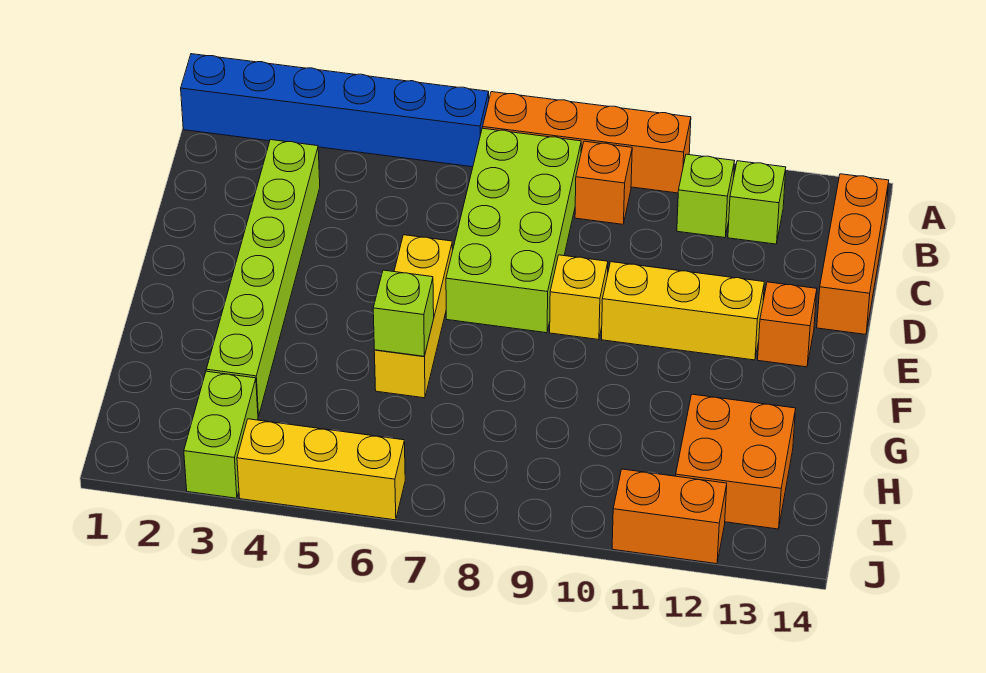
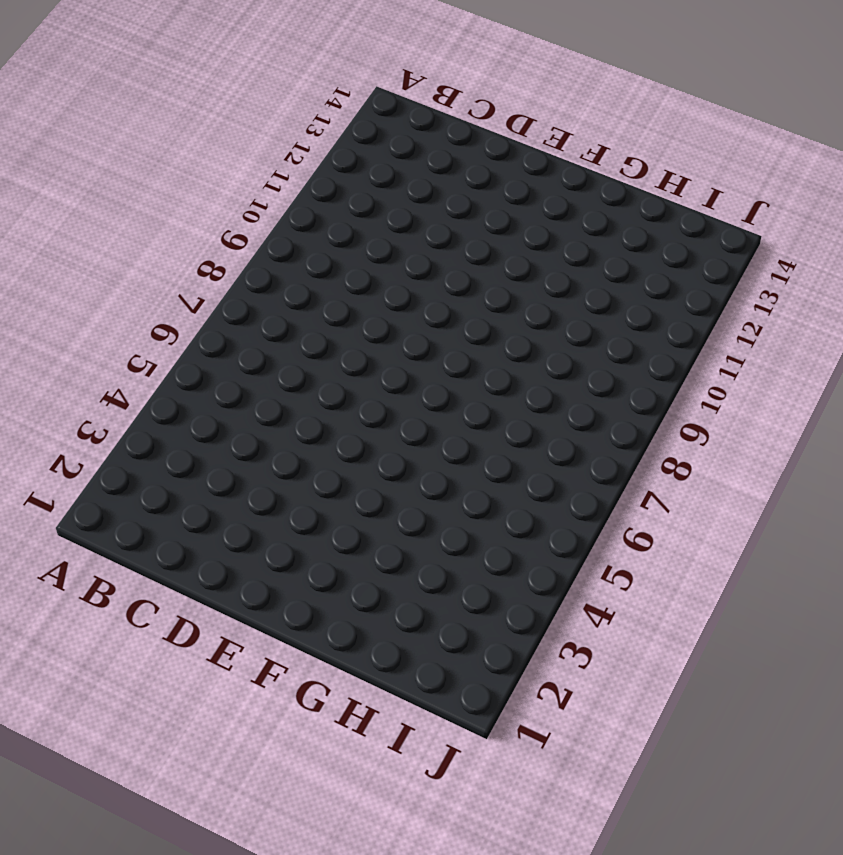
none -> blue 1x6 brick [181,54,489,167]
none -> orange 1x4 brick [483,92,691,193]
none -> lime 2x4 brick [446,128,581,333]

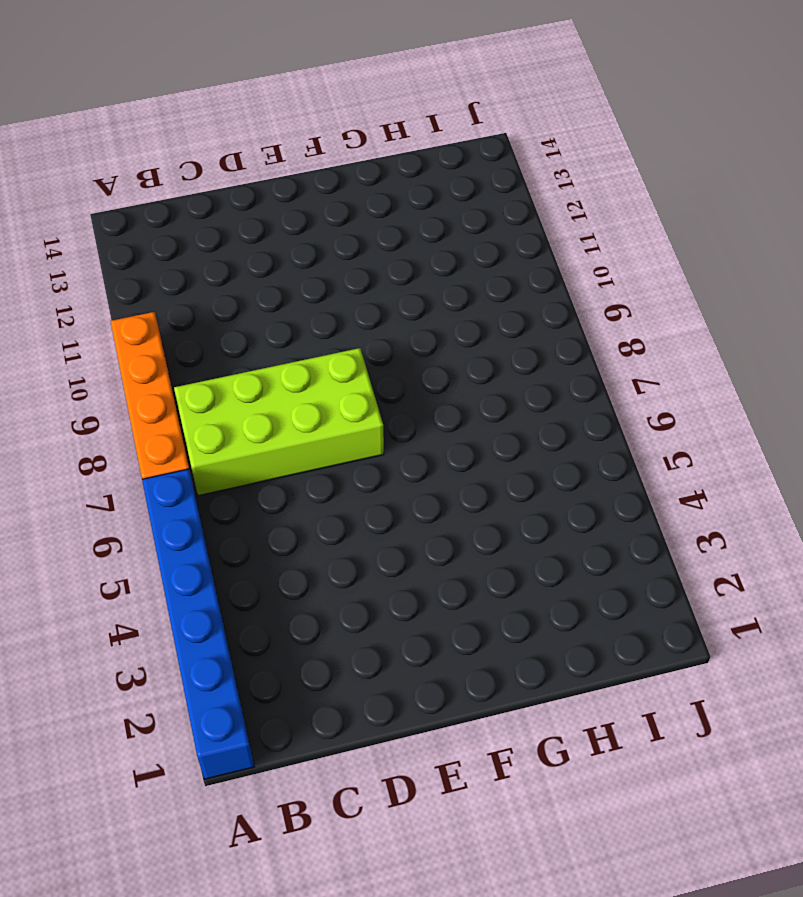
none -> orange 1x1 brick [575,141,632,224]
none -> lime 1x1 brick [677,154,734,238]
none -> lime 1x1 brick [728,161,786,244]

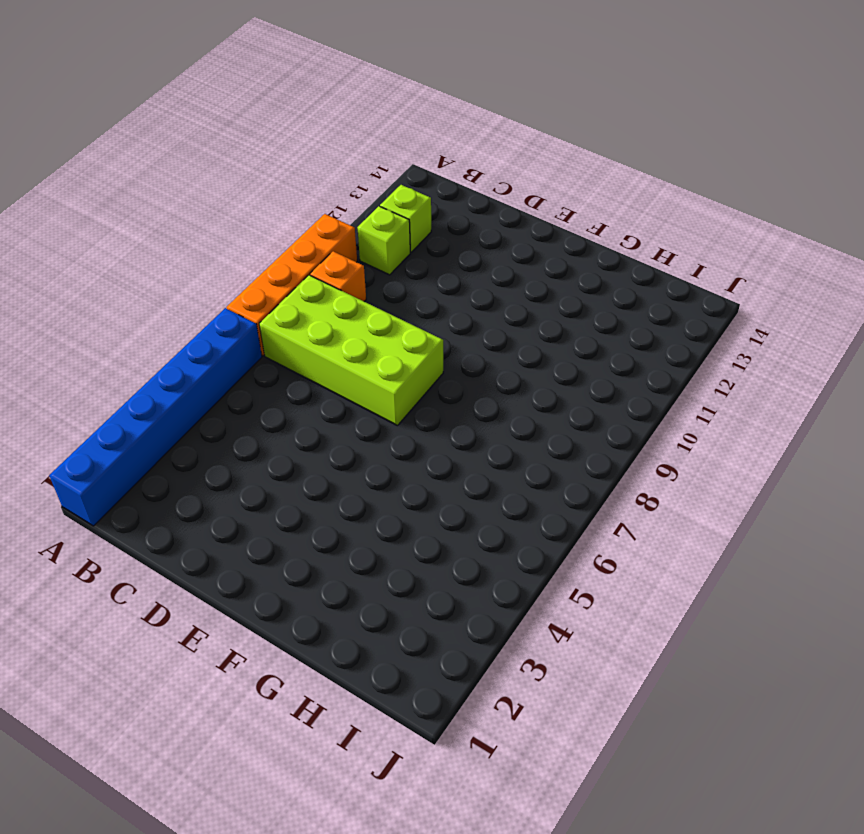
none -> orange 1x3 brick [817,174,889,334]
none -> lime 1x6 brick [206,140,320,417]
none -> yellow 1x3 brick [374,235,453,398]

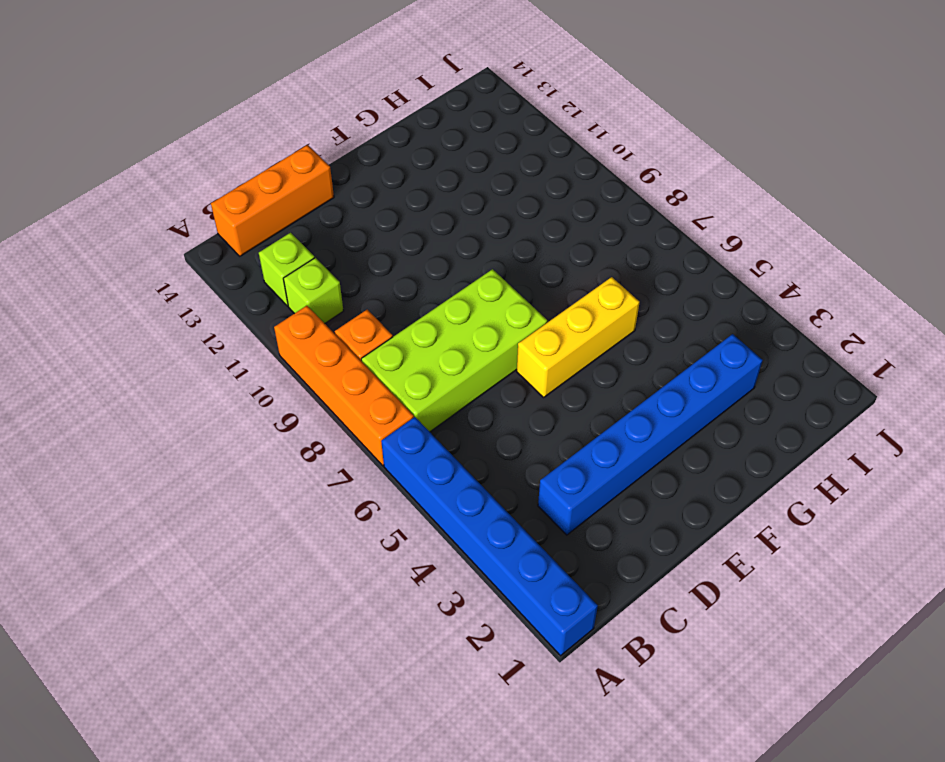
blue 1x6 brick [538,334,763,535] -> lime 1x6 brick [206,140,320,417]
none -> yellow 1x1 brick [550,255,608,340]
none -> yellow 1x3 brick [601,262,764,360]
none -> orange 1x1 brick [758,282,817,367]

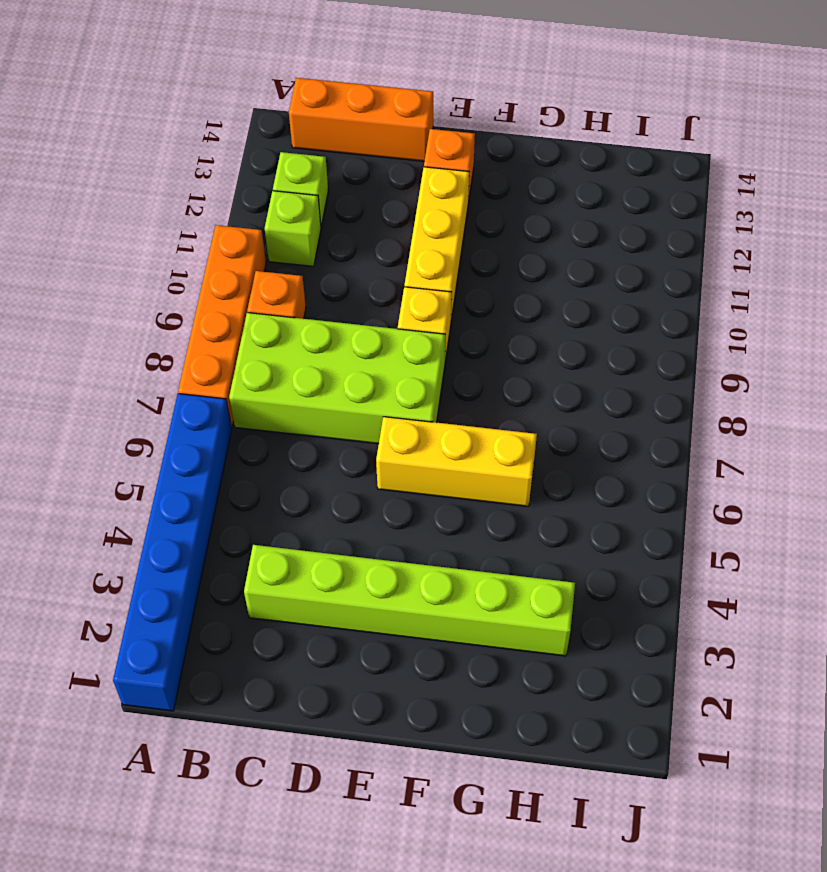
none -> orange 2x2 brick [676,394,796,529]
none -> lime 1x2 brick [184,371,258,498]
none -> yellow 1x3 brick [237,419,405,520]

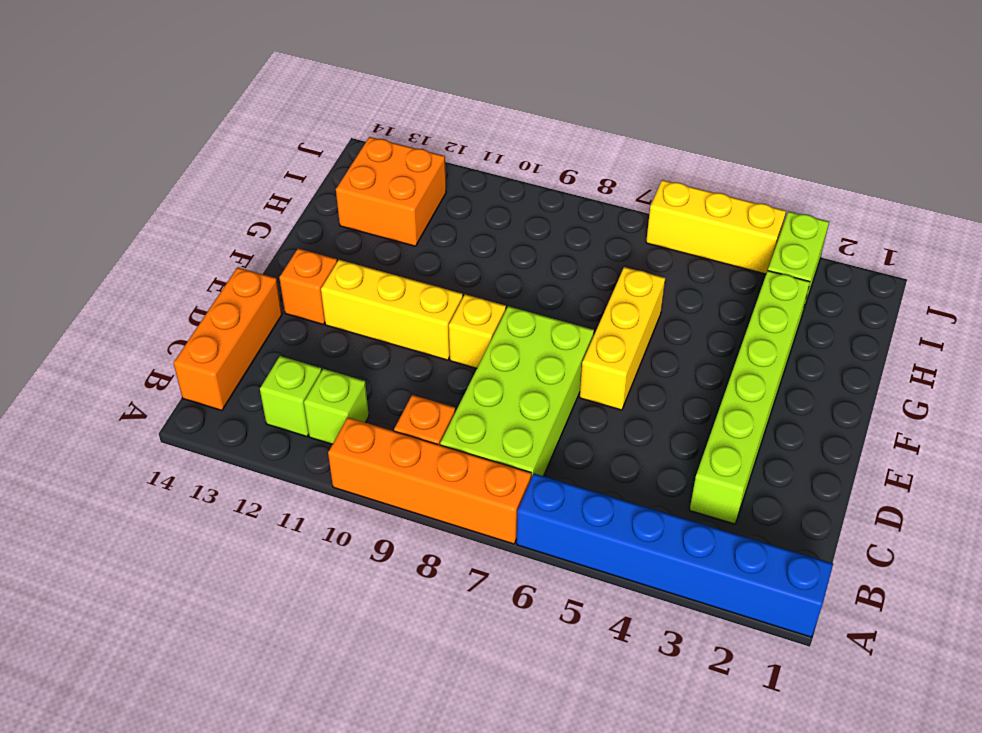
none -> orange 1x2 brick [612,469,727,564]
none -> lime 1x1 brick [373,270,434,356]

